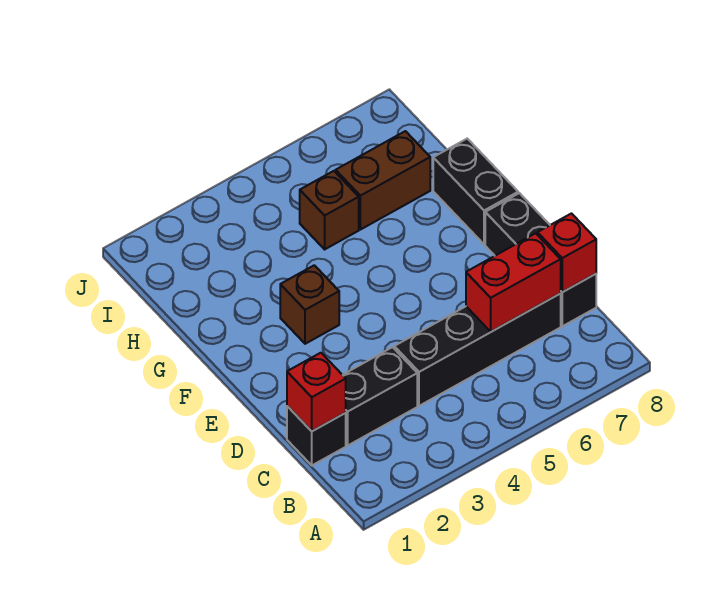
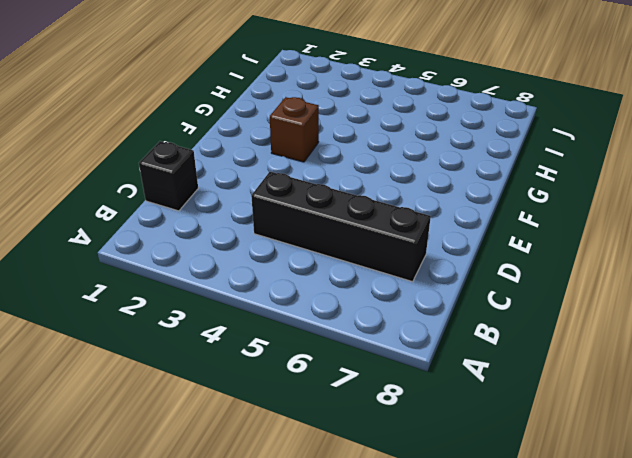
none -> black 1x2 brick [343,347,417,445]
none -> black 1x3 brick [485,193,596,326]

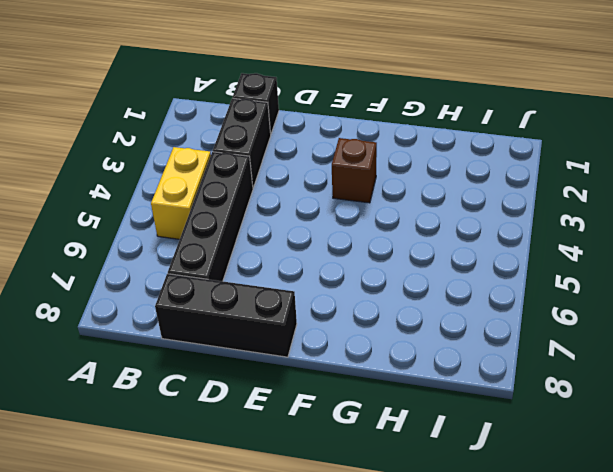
yellow 1x2 brick [151,147,211,239] -> none
none -> black 1x2 brick [433,139,518,244]
none -> brown 1x1 brick [300,171,359,249]

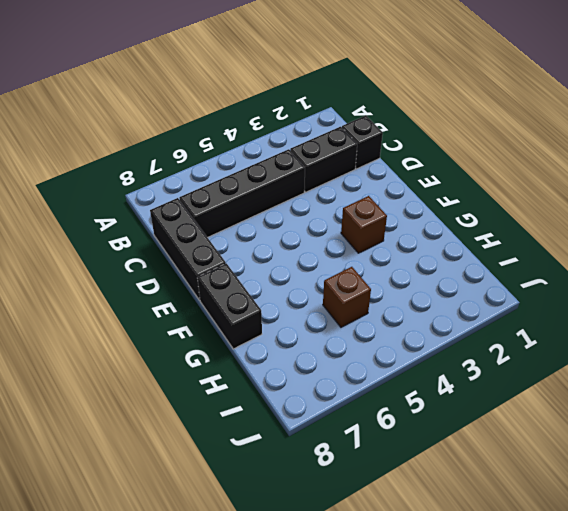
none -> brown 1x2 brick [336,131,430,230]
none -> red 1x1 brick [287,353,346,431]

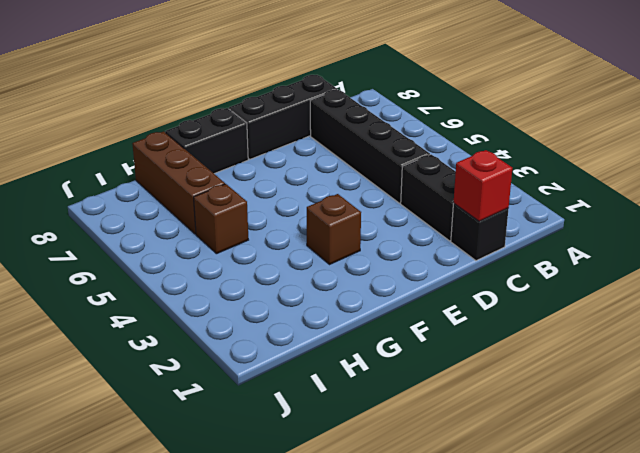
brown 1x3 brick [132,131,225,234] -> brown 1x2 brick [336,131,430,230]
none -> red 1x2 brick [466,233,561,332]
none -> red 1x1 brick [537,214,596,292]

